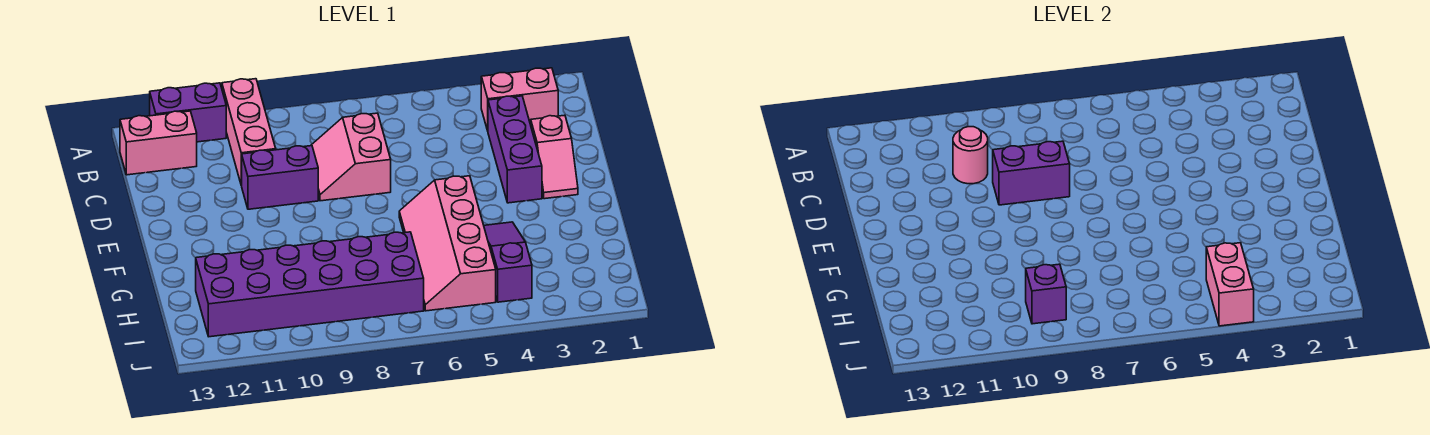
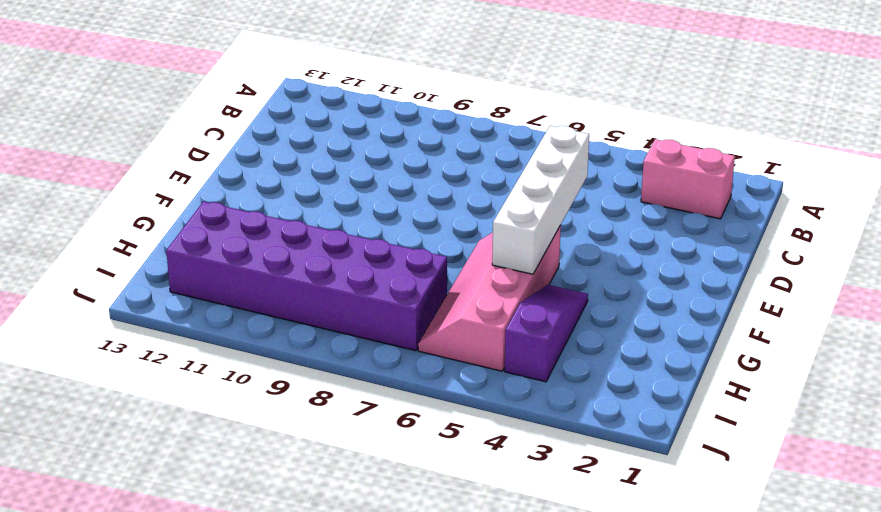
white 1x4 brick [492,126,589,274] -> none
none -> pink 1x3 brick [222,79,276,185]
none -> purple 1x2 brick [150,83,226,142]
none -> pink 1x2 brick [120,111,197,175]

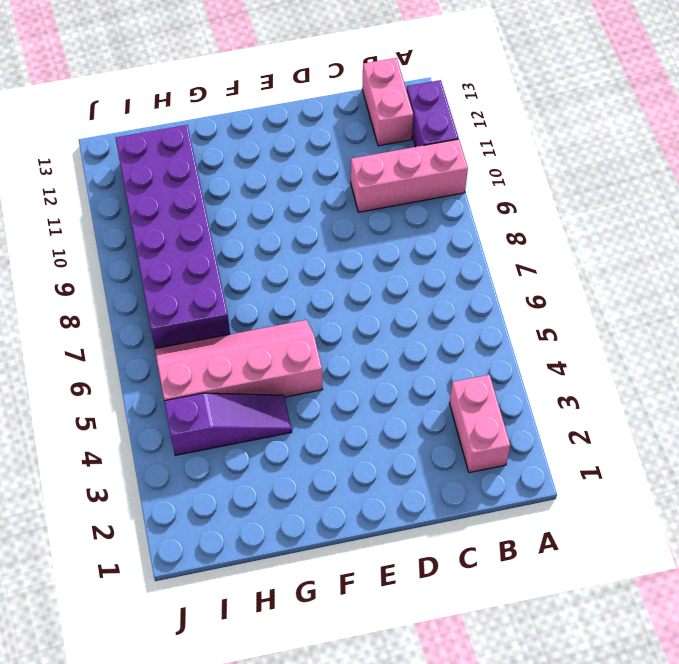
none -> purple 1x3 brick [488,96,542,203]
none -> pink 2x2 slope [311,113,391,201]
none -> pink 1x2 slope [531,115,578,199]

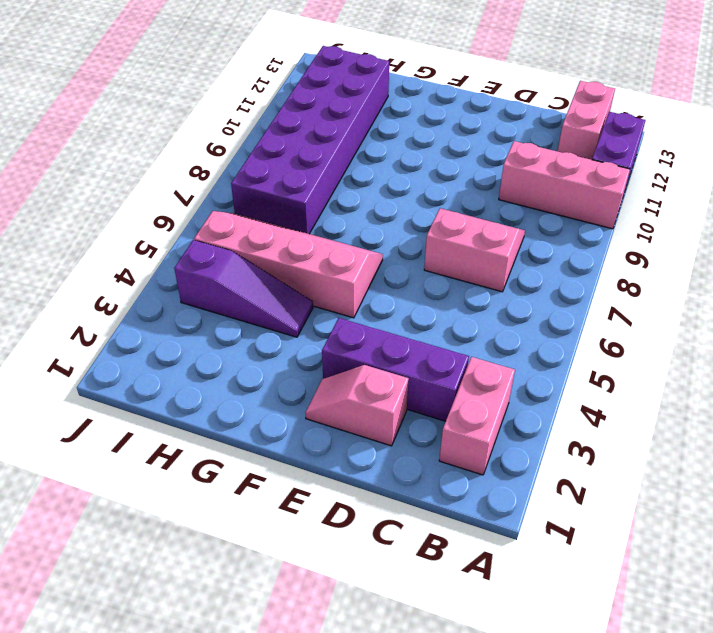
none -> purple 1x2 brick [241,146,318,209]
none -> pink 1x1 round brick [953,127,988,184]
none -> purple 1x2 brick [993,141,1070,205]

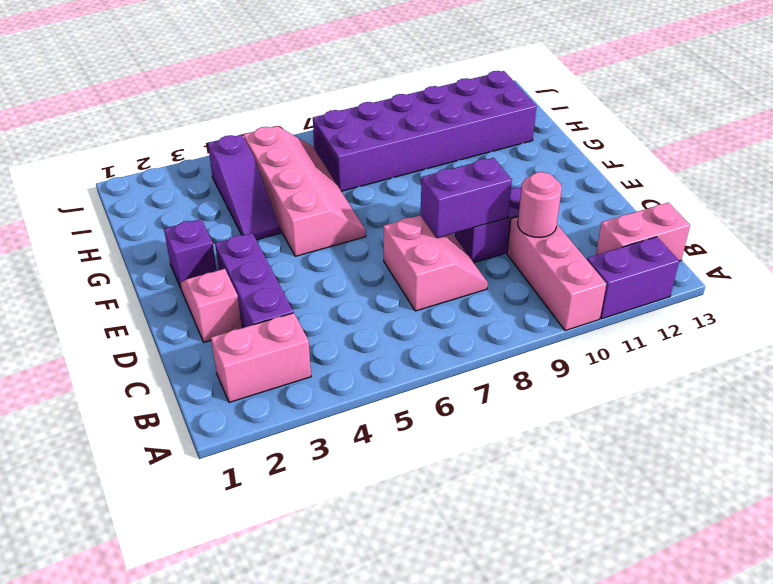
purple 1x1 brick [164,219,217,287] -> purple 1x1 brick moved to [1026,264,1066,324]
none -> pink 1x2 brick [1206,243,1254,326]

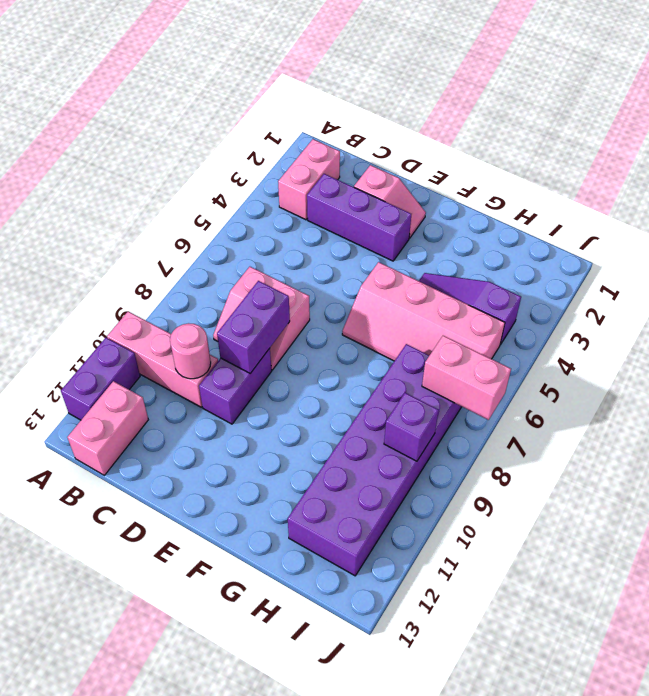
pink 1x2 brick [422,336,511,420] -> pink 1x2 brick moved to [1206,243,1254,326]

